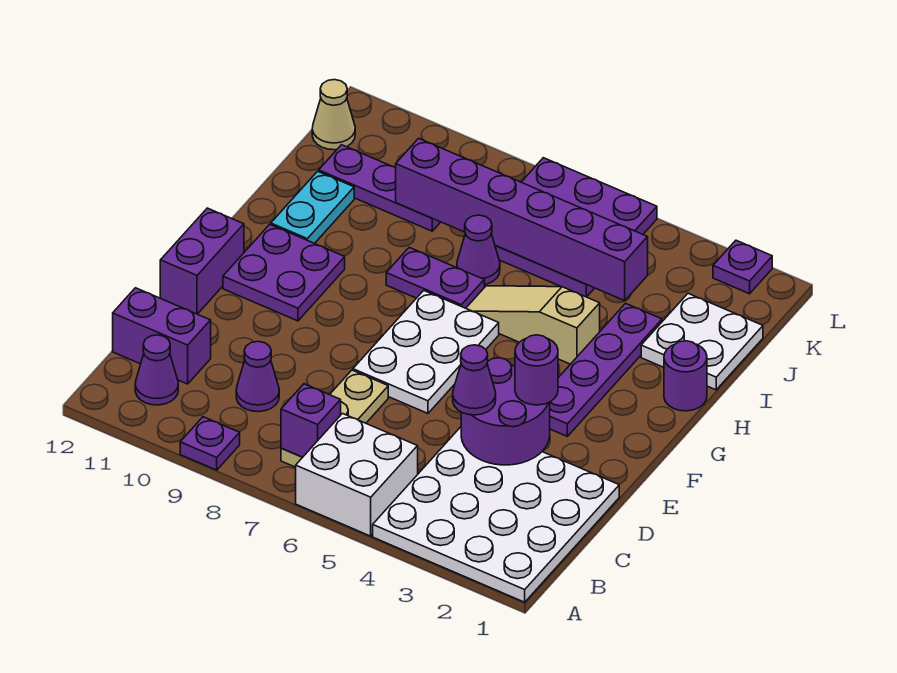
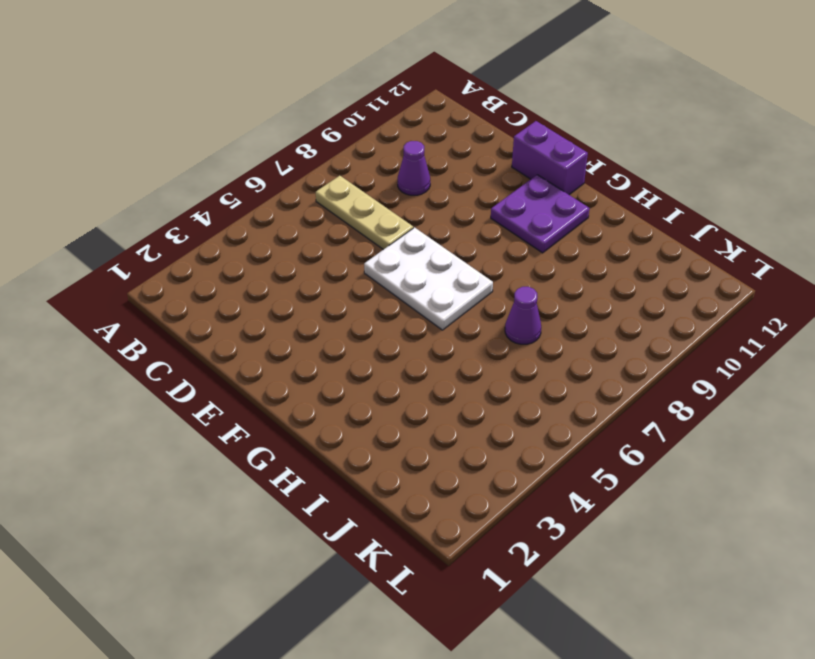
none -> white 4x4 plate [373,427,619,602]
none -> white 2x2 brick [296,414,418,536]
none -> purple 1x1 plate [180,417,240,470]

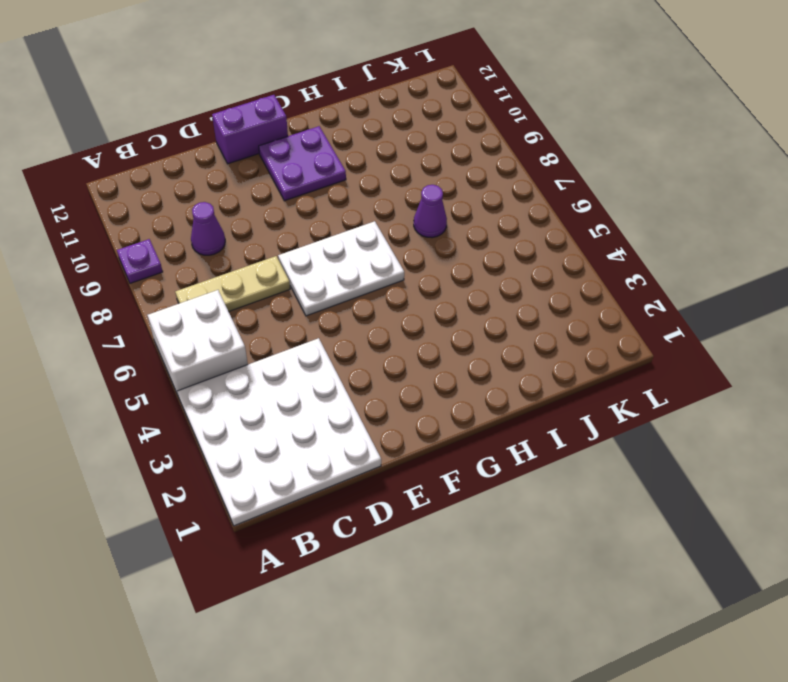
none -> purple 1x1 cone [135,335,178,405]
none -> purple 1x2 brick [113,288,211,384]
none -> purple 1x4 plate [550,303,662,436]

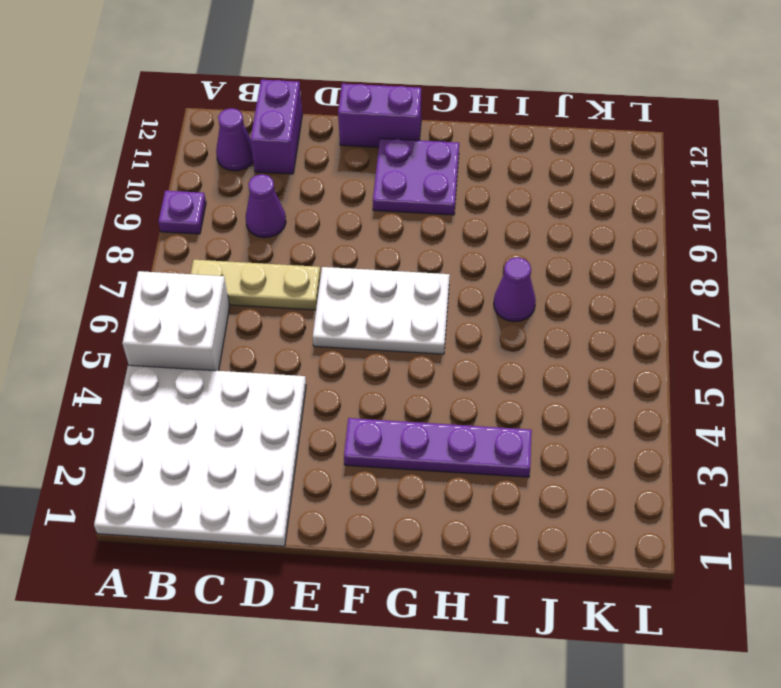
none -> purple 1x1 round brick [664,341,707,411]
none -> tan 1x3 slope [466,286,600,364]
none -> purple 1x2 plate [386,247,484,308]

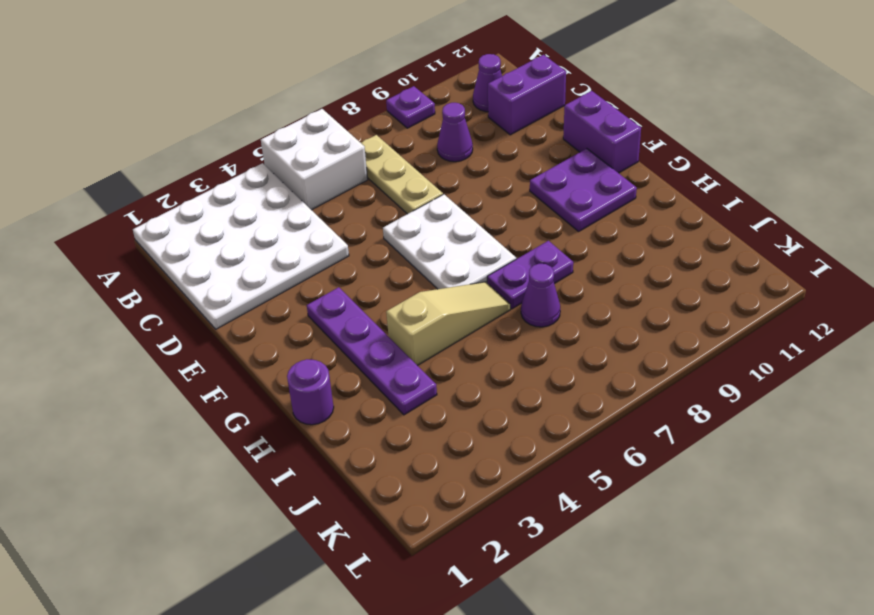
none -> cyan 1x2 plate [271,171,354,244]
none -> white 2x2 plate [641,294,763,390]
none -> purple 3x3 plate [495,158,657,297]

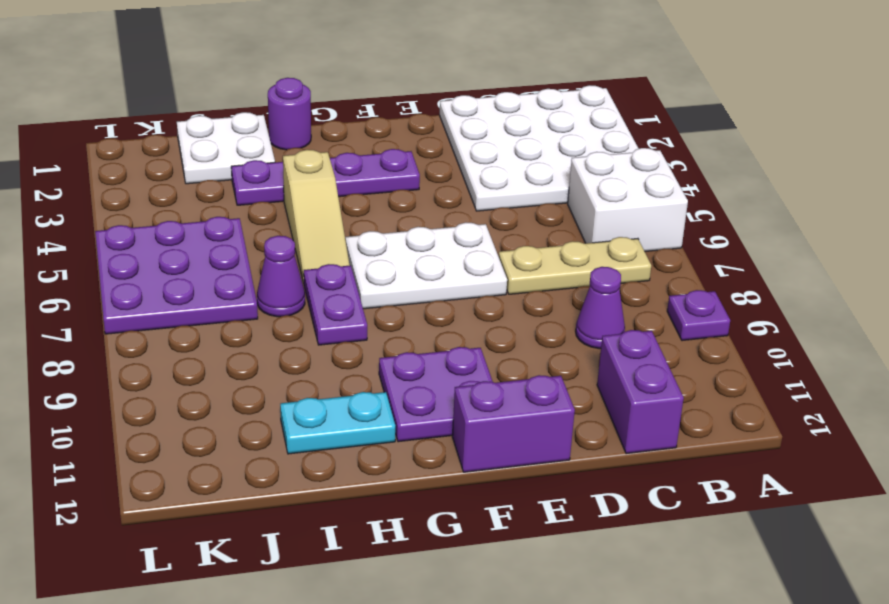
none -> purple 1x1 cone [135,335,178,405]
none -> purple 1x3 plate [319,145,440,231]
none -> tan 1x1 cone [312,80,355,150]

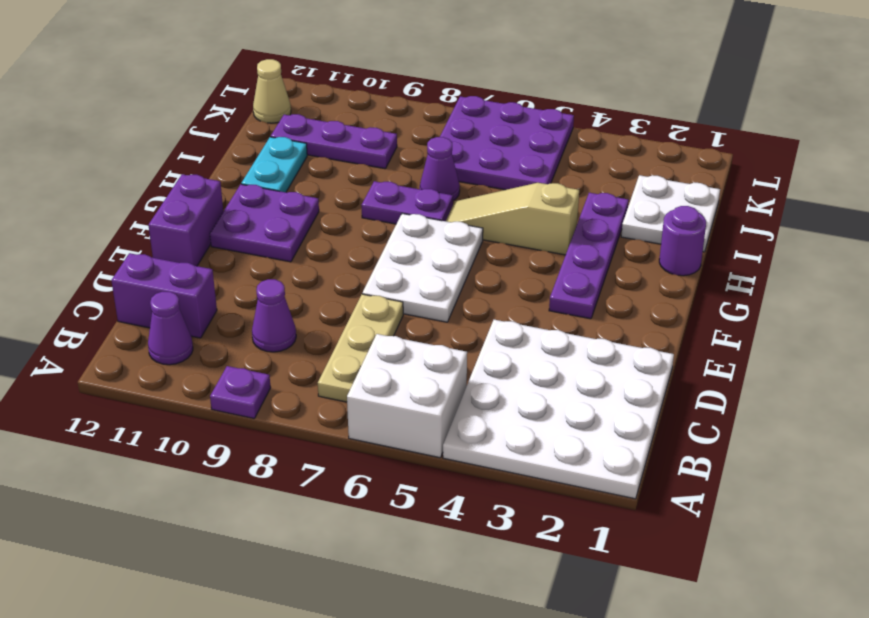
none -> purple 1x1 plate [713,240,772,294]
none -> purple 1x1 brick [281,384,341,457]
none -> purple 2x2 round brick [461,358,550,465]

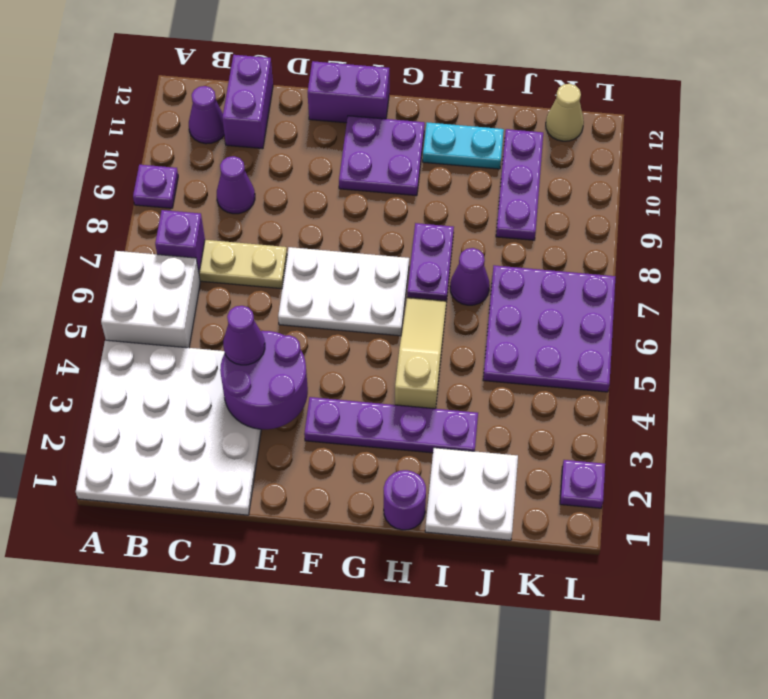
none -> purple 1x6 brick [396,138,648,301]
none -> purple 1x1 round brick [515,335,558,405]

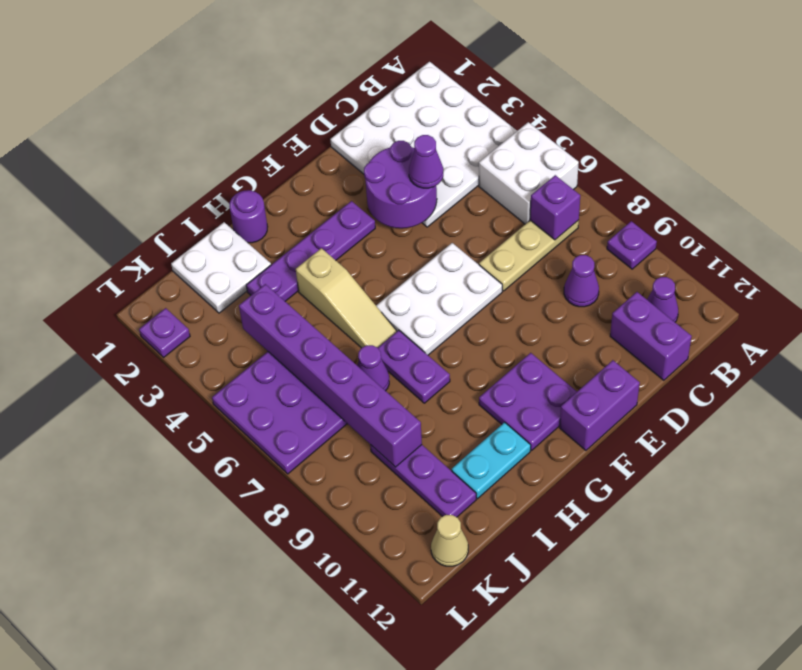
none -> purple 1x1 round brick [515,335,558,405]

